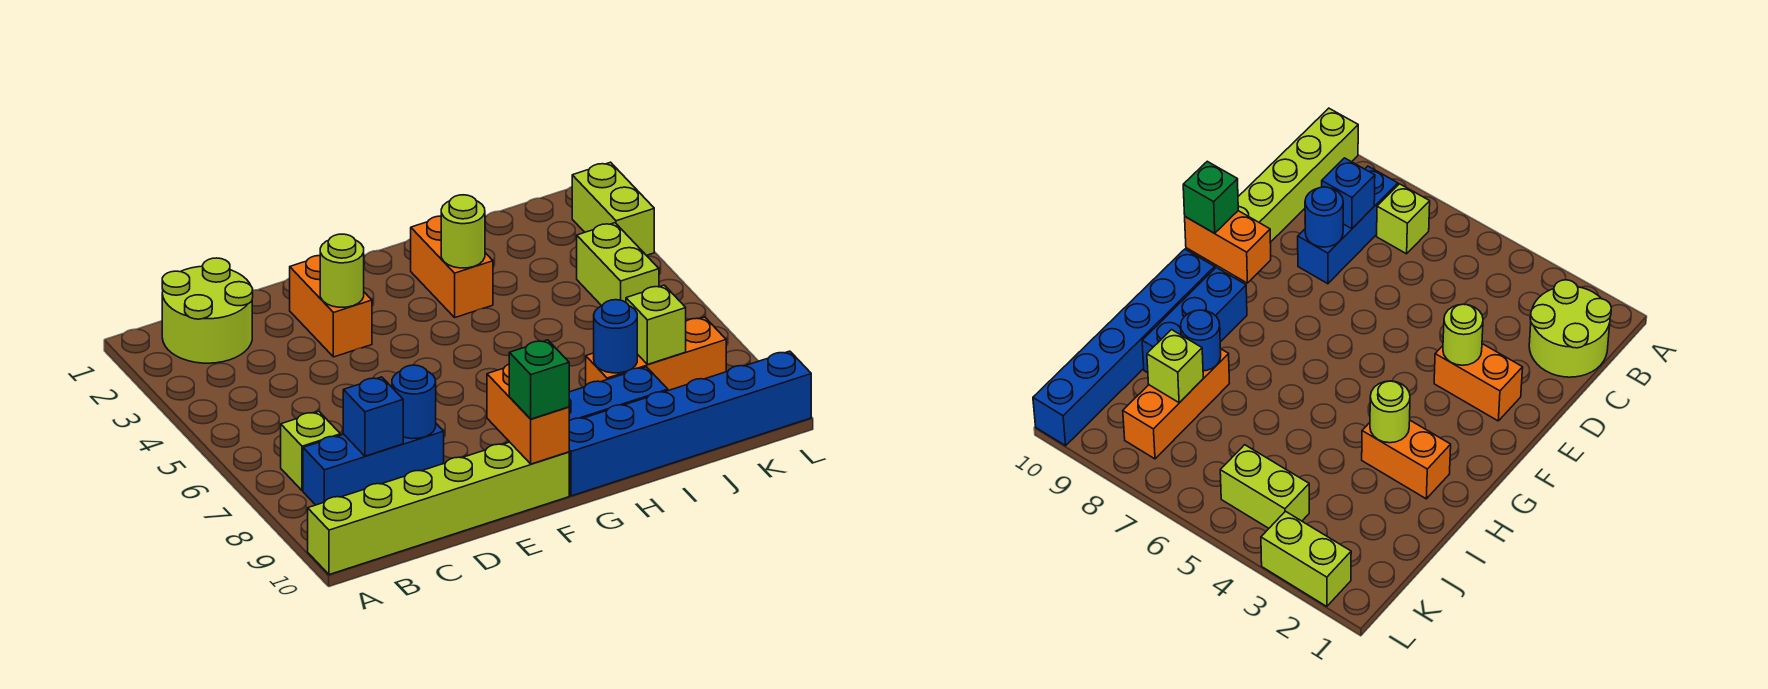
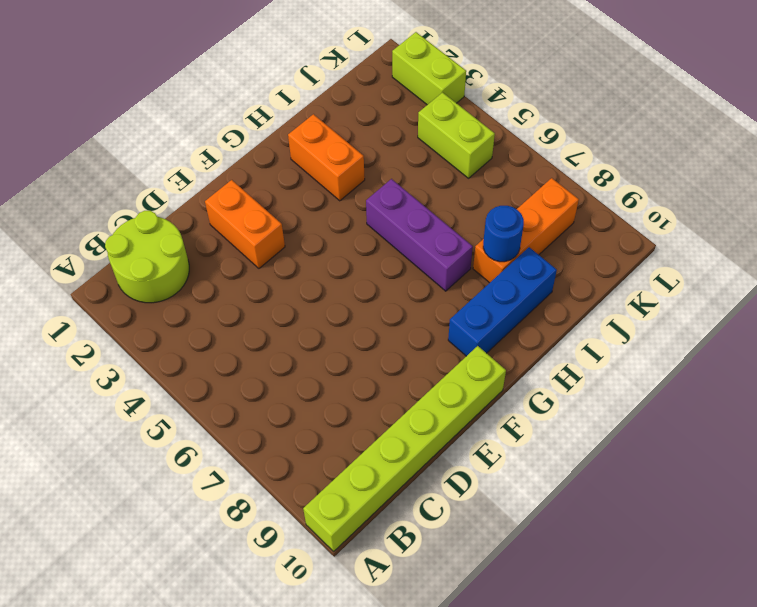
purple 1x3 brick [366,179,473,291] -> none
none -> lime 1x1 brick [281,412,340,491]
none -> blue 1x3 brick [303,424,444,505]
none -> blue 1x6 brick [569,351,811,496]

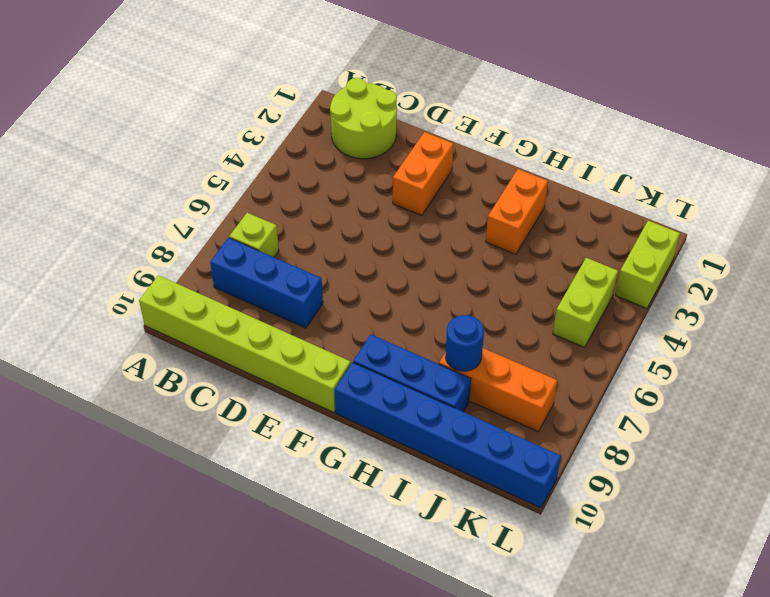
none -> blue 1x1 brick [343,377,403,456]
none -> blue 1x1 round brick [392,365,436,439]
none -> lime 1x1 round brick [320,234,364,307]

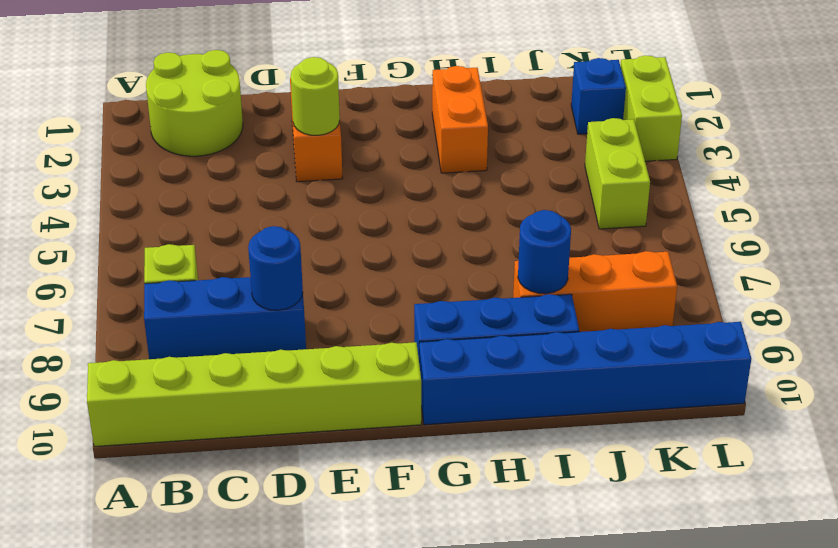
blue 1x1 brick [571,58,626,134] -> blue 1x1 brick moved to [343,377,403,456]
none -> orange 1x2 brick [487,364,569,464]
none -> lime 1x1 round brick [441,195,485,268]
none -> lime 1x1 brick [626,285,686,364]

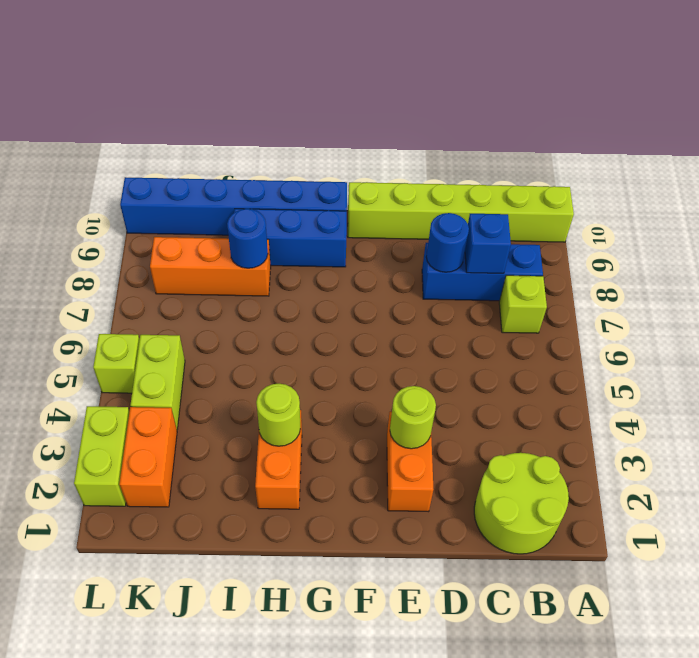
orange 1x2 brick [119,407,177,507] -> orange 1x2 brick moved to [487,364,569,464]
lime 1x1 brick [93,334,140,393] -> lime 1x1 brick moved to [626,285,686,364]
none -> green 1x1 brick [509,340,569,419]

